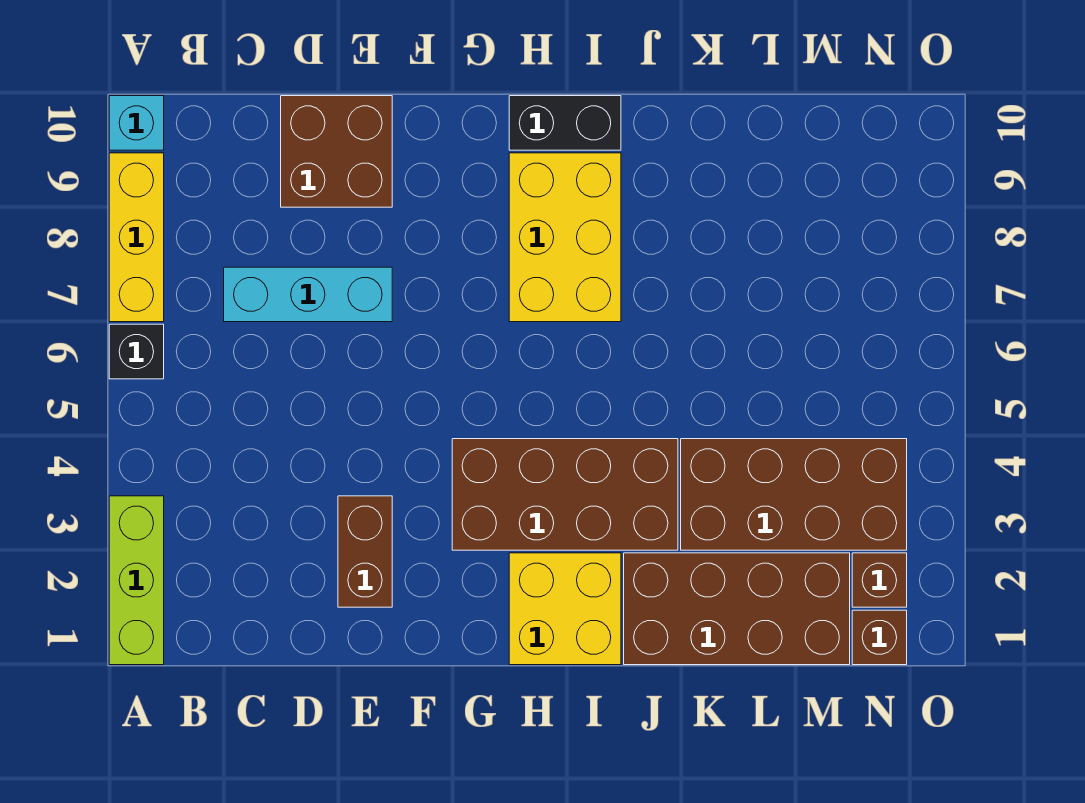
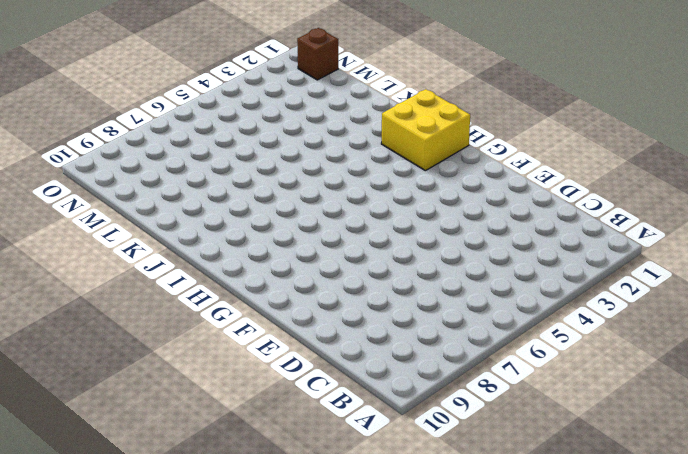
none -> lime 1x3 brick [109,496,164,665]
none -> black 1x1 brick [109,324,164,379]
none -> yellow 1x3 brick [109,153,164,322]

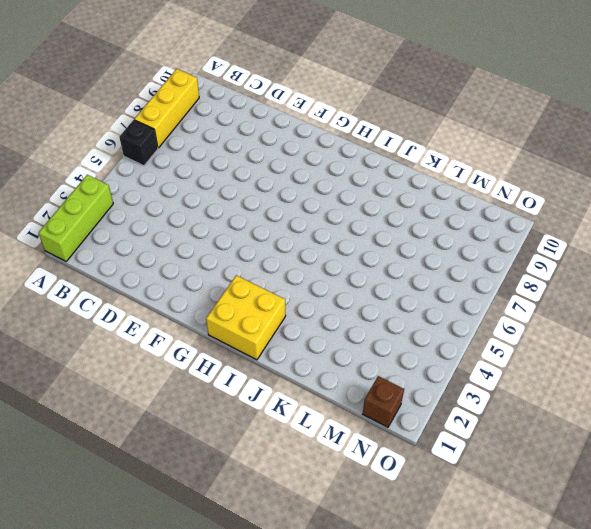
none -> cyan 1x1 brick [109,96,164,150]
none -> cyan 1x3 brick [224,267,392,322]
none -> brown 2x2 brick [281,96,392,207]

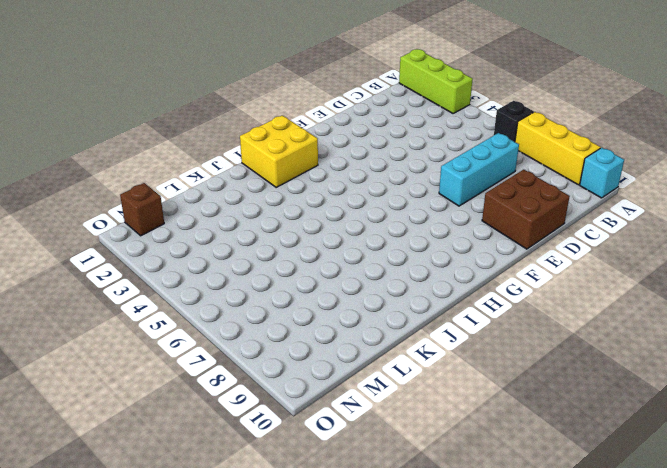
none -> brown 1x2 brick [338,496,392,607]
none -> brown 2x4 brick [452,439,678,550]
none -> yellow 2x3 brick [509,153,621,322]

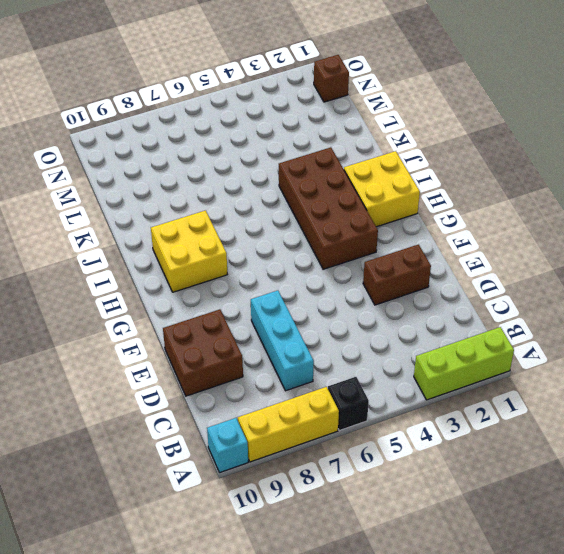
yellow 2x2 brick [151,211,227,292] -> yellow 2x3 brick [509,153,621,322]
none -> black 1x2 brick [509,96,621,150]
none -> brown 2x4 brick [624,553,850,665]
none -> brown 2x4 brick [681,439,907,550]

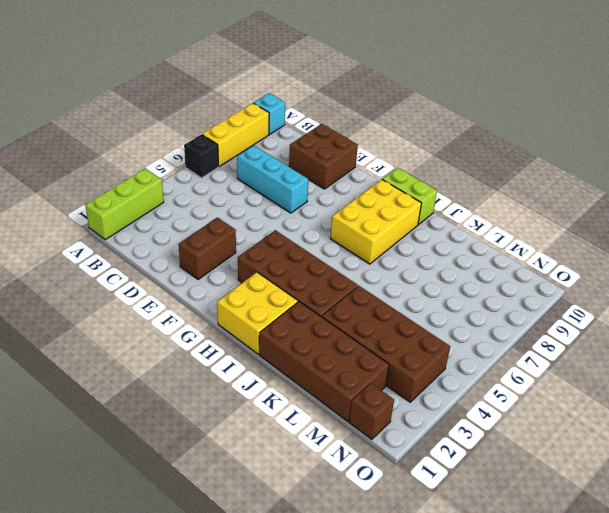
lime 1x2 brick [382,168,437,225] -> black 1x2 brick [509,96,621,150]
none -> brown 1x1 brick [852,553,907,607]

